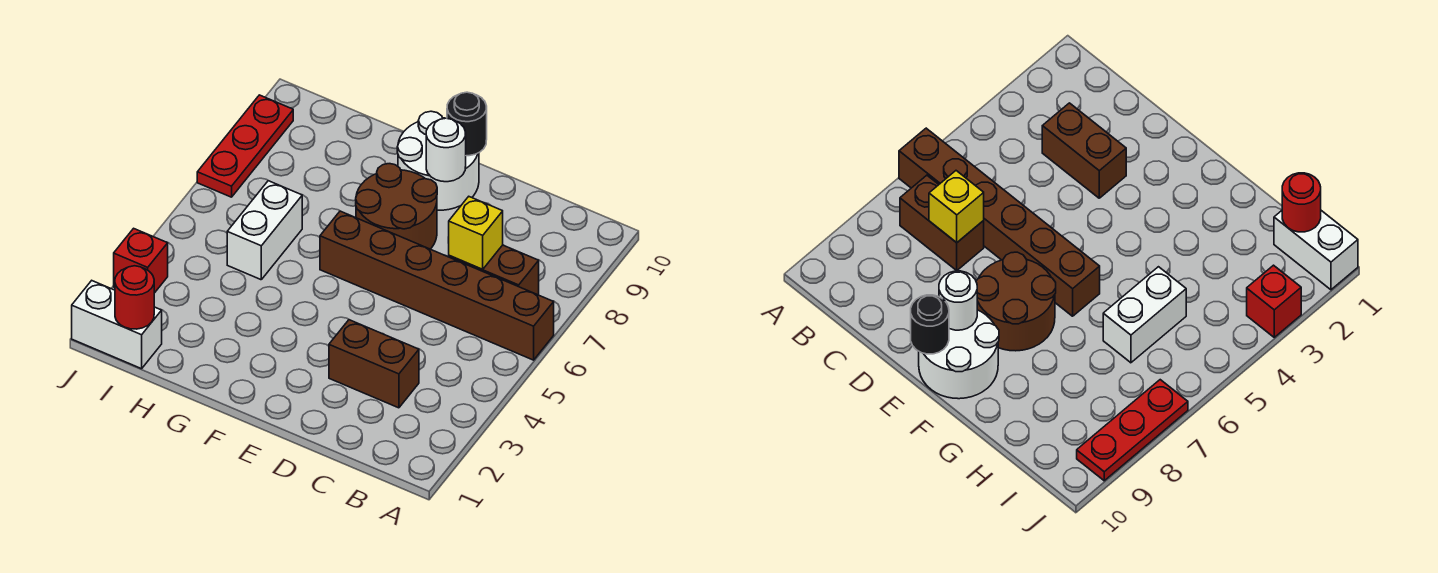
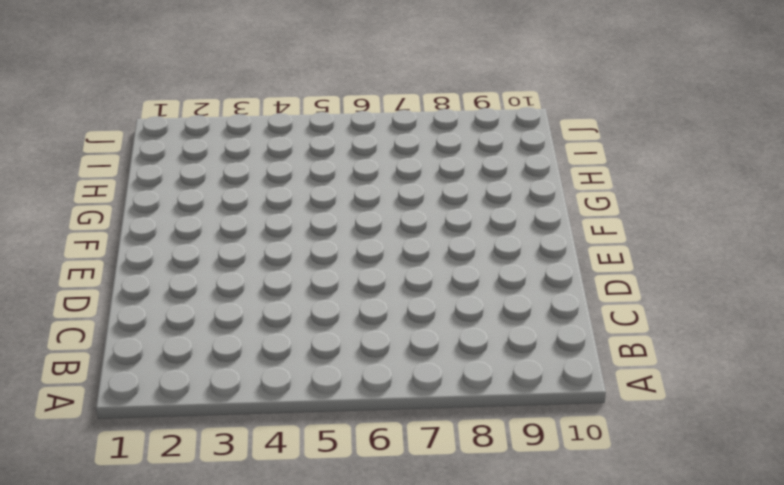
none -> brown 1x6 brick [320,211,554,360]
none -> brown 1x2 brick [449,245,539,295]
none -> brown 1x2 brick [329,320,419,408]

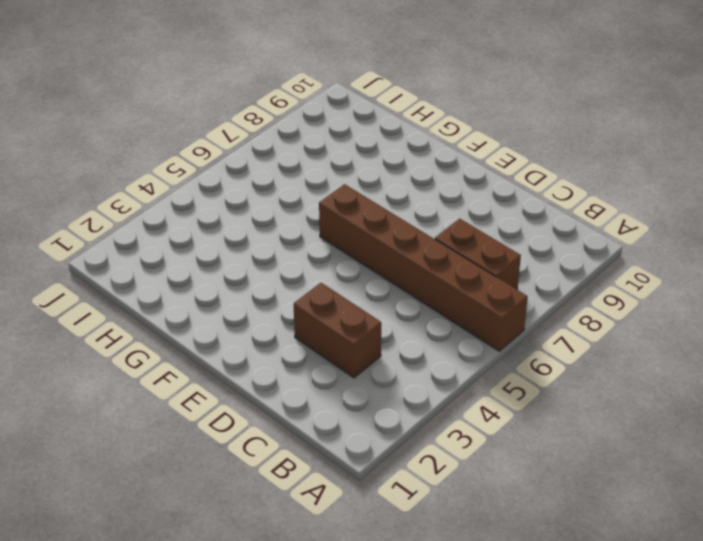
none -> brown 2x2 round brick [356,164,437,249]
none -> white 2x2 round brick [397,111,479,210]
none -> white 1x2 brick [227,181,302,280]

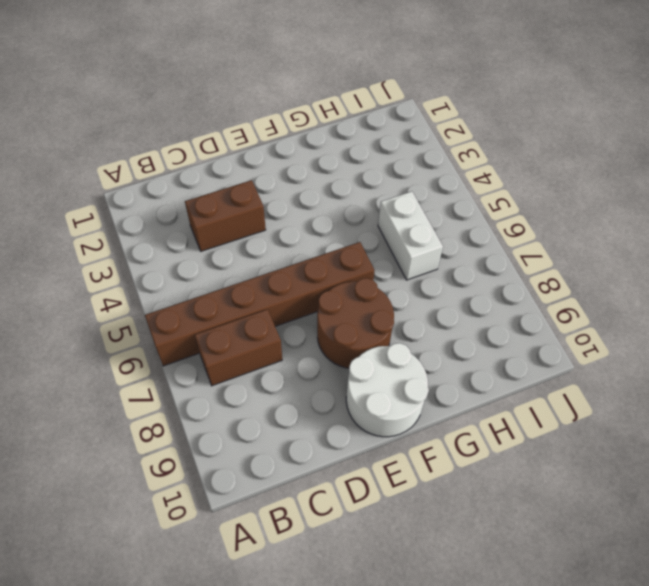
none -> white 1x2 brick [72,281,162,369]
none -> red 1x1 brick [114,228,168,293]
none -> red 1x3 plate [197,95,293,197]

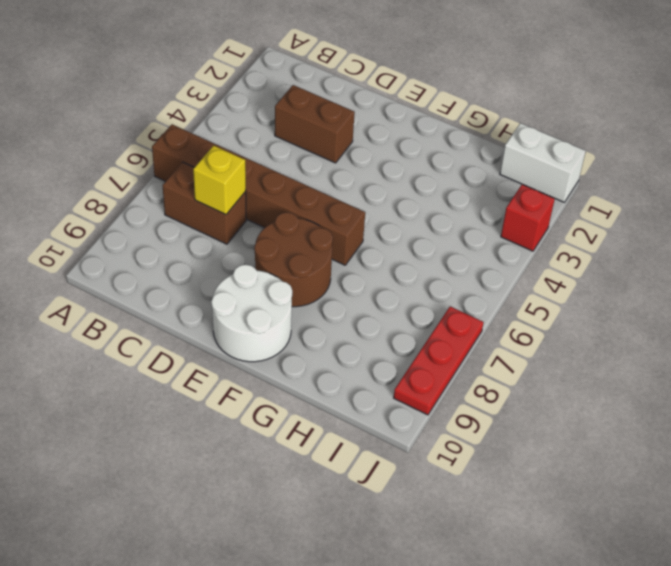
none -> white 1x2 brick [227,181,302,280]
none -> white 1x1 round brick [426,118,466,182]
none -> black 1x1 round brick [447,92,487,156]

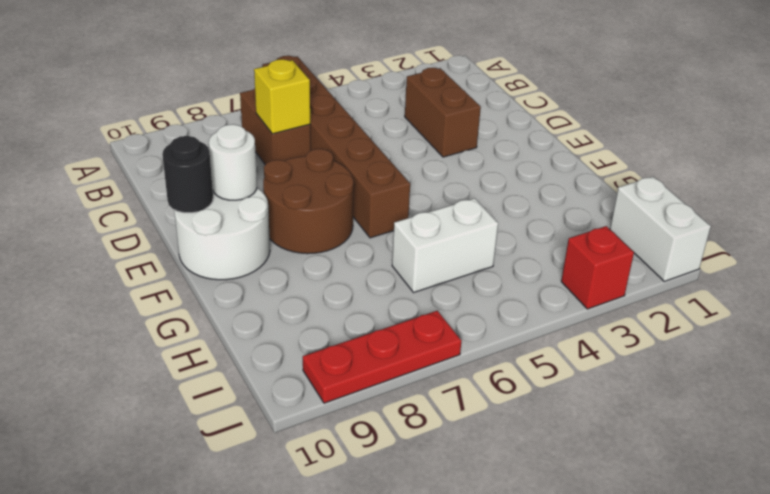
none -> red 1x1 round brick [115,266,154,329]

